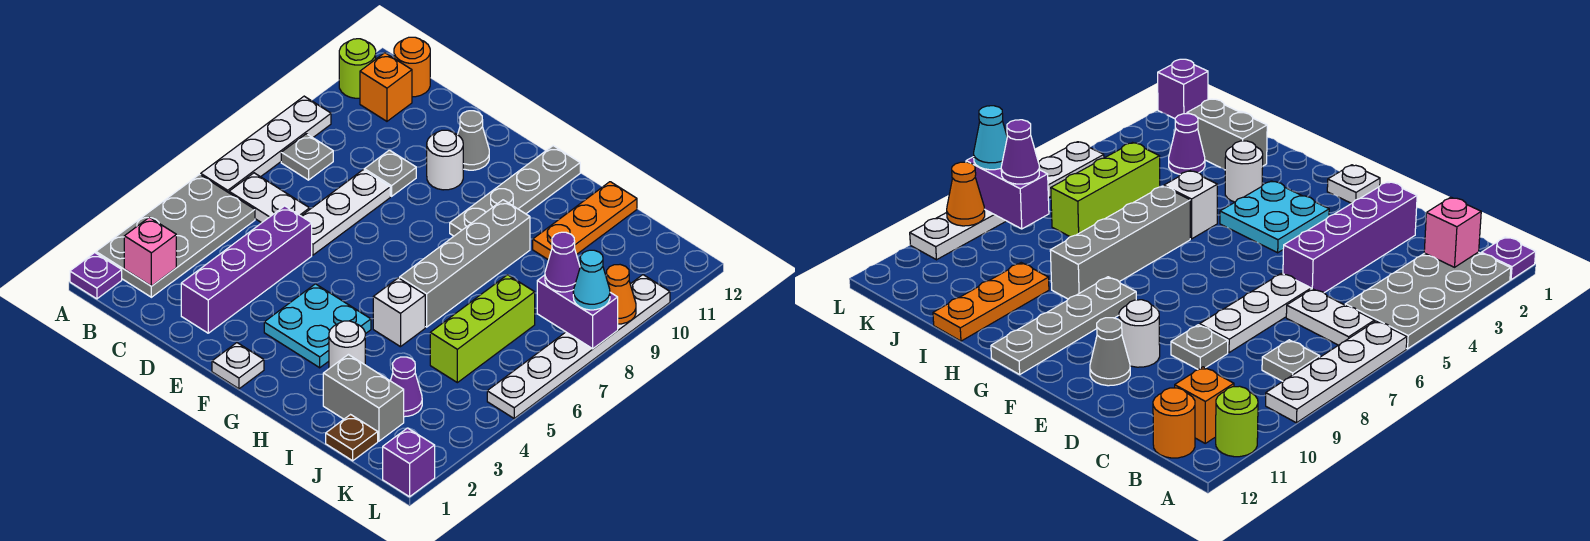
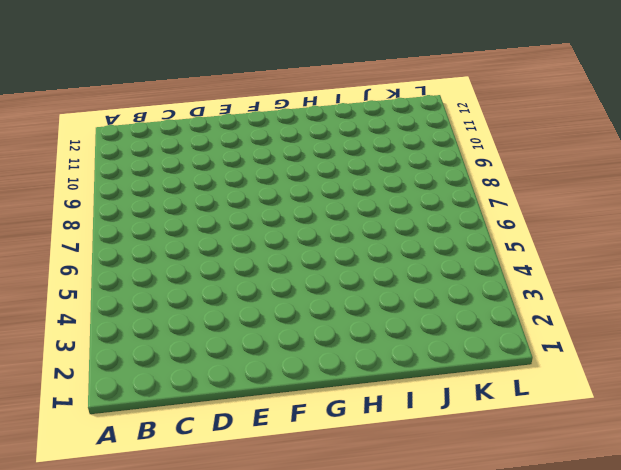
none -> purple 1x1 plate [70,253,122,299]
none -> grey 2x4 plate [96,174,255,297]
none -> white 1x4 plate [201,96,331,193]
none -> lime 1x1 round brick [339,39,376,98]

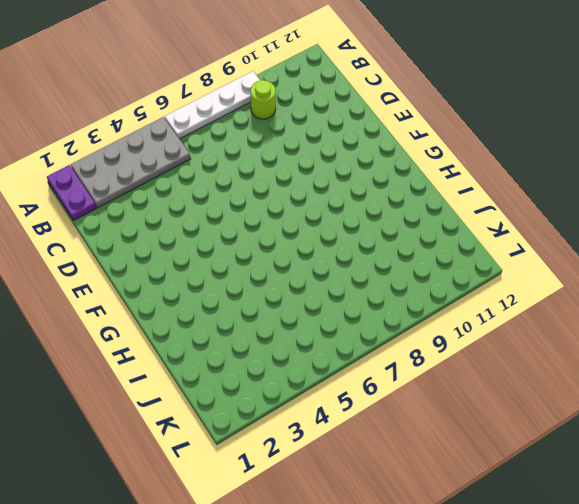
purple 1x2 plate [47,165,96,220] -> purple 1x1 plate [70,253,122,299]
lime 1x1 round brick [250,80,276,119] -> lime 1x1 round brick moved to [339,39,376,98]
none -> white 1x2 plate [229,173,310,223]
none -> grey 1x1 plate [281,134,333,180]
none -> orange 1x1 brick [360,53,412,121]
none -> orange 1x1 round brick [394,37,430,97]

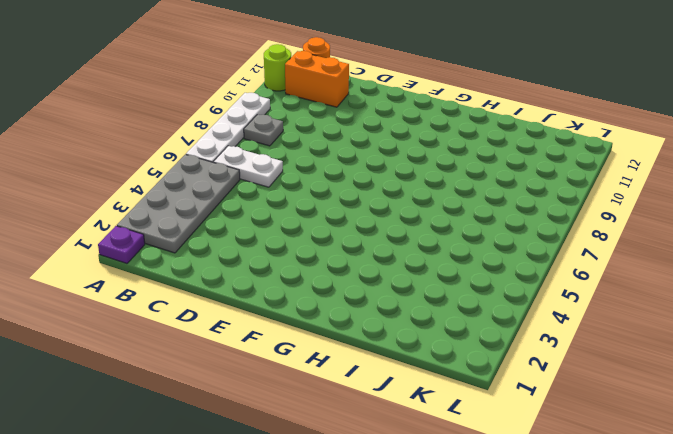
orange 1x2 brick [285,51,349,107] -> orange 1x1 brick [360,53,412,121]
none -> purple 1x4 brick [181,206,312,333]
none -> white 1x3 plate [302,170,390,255]
none -> grey 1x1 plate [364,150,416,196]
none -> white 1x1 round brick [427,130,463,190]

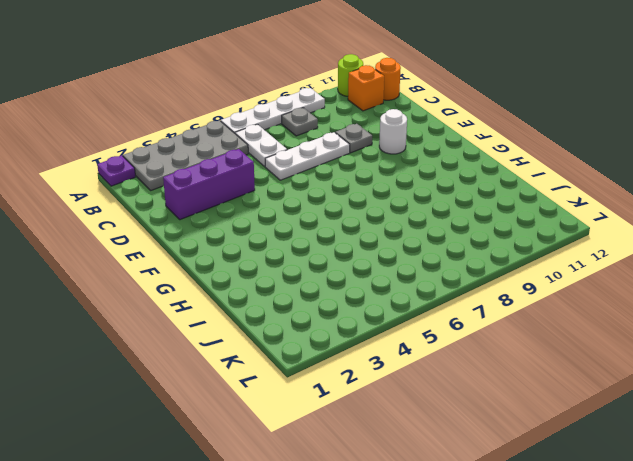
purple 1x3 brick [163,149,255,220] -> purple 1x4 brick [181,206,312,333]
none -> grey 1x1 cone [458,111,489,170]
none -> white 1x1 plate [212,343,264,389]
none -> cyan 2x2 plate [264,284,371,368]
none -> grey 1x4 plate [450,146,580,236]

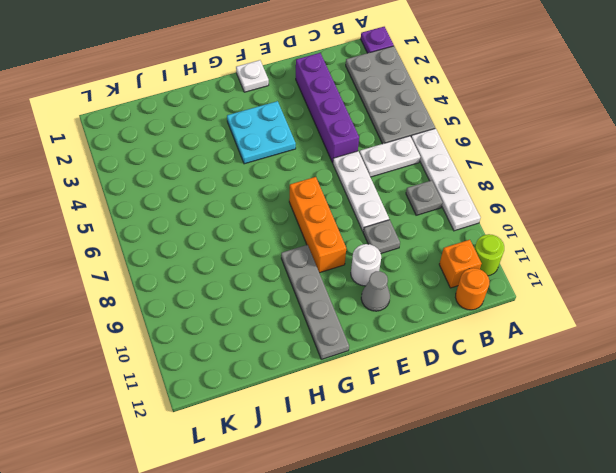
orange 1x3 brick [289,177,346,273] -> none
none -> white 1x1 round brick [329,321,365,368]
none -> white 1x1 brick [373,278,425,347]
none -> grey 1x4 brick [400,200,530,327]
none -> grey 1x2 brick [323,355,404,441]

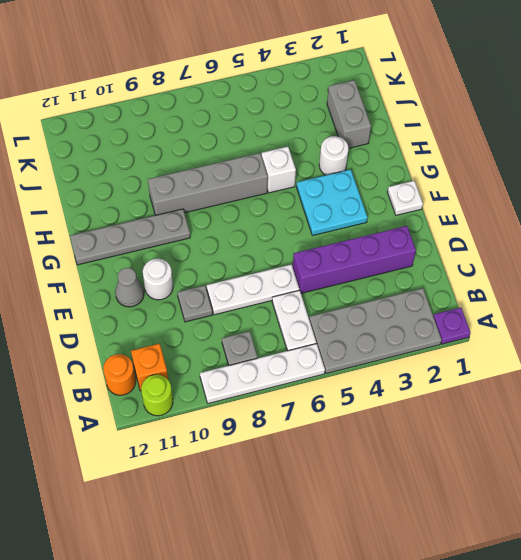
none -> orange 1x3 plate [533,182,637,260]
none -> brown 1x1 plate [326,415,378,461]
none -> purple 1x1 cone [391,357,422,417]
none -> lime 1x3 brick [430,275,535,383]

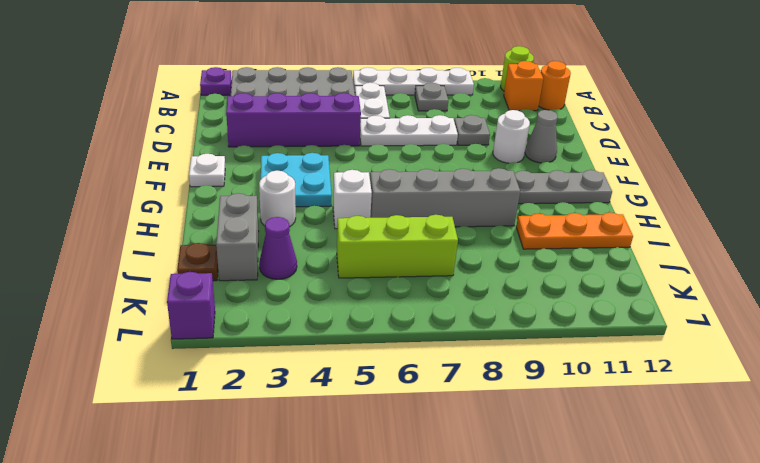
none -> white 1x6 plate [487,275,670,418]
none -> pink 1x1 brick [124,217,176,286]
none -> purple 1x2 brick [537,275,618,349]
none -> orange 1x1 cone [607,265,636,324]

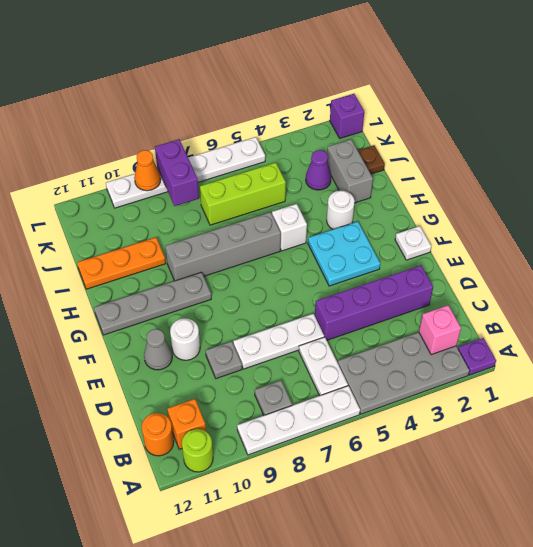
none -> purple 1x1 cone [545,232,580,292]
none -> cyan 1x1 cone [573,250,610,310]

